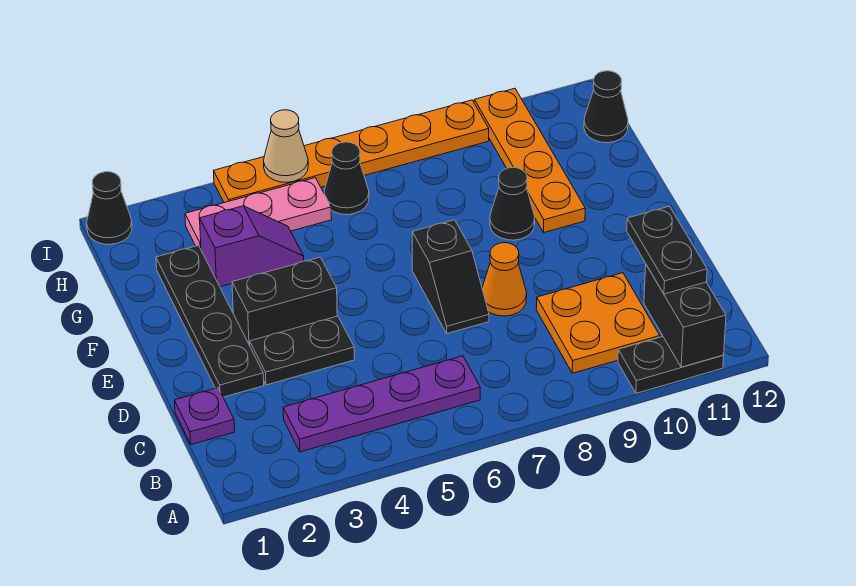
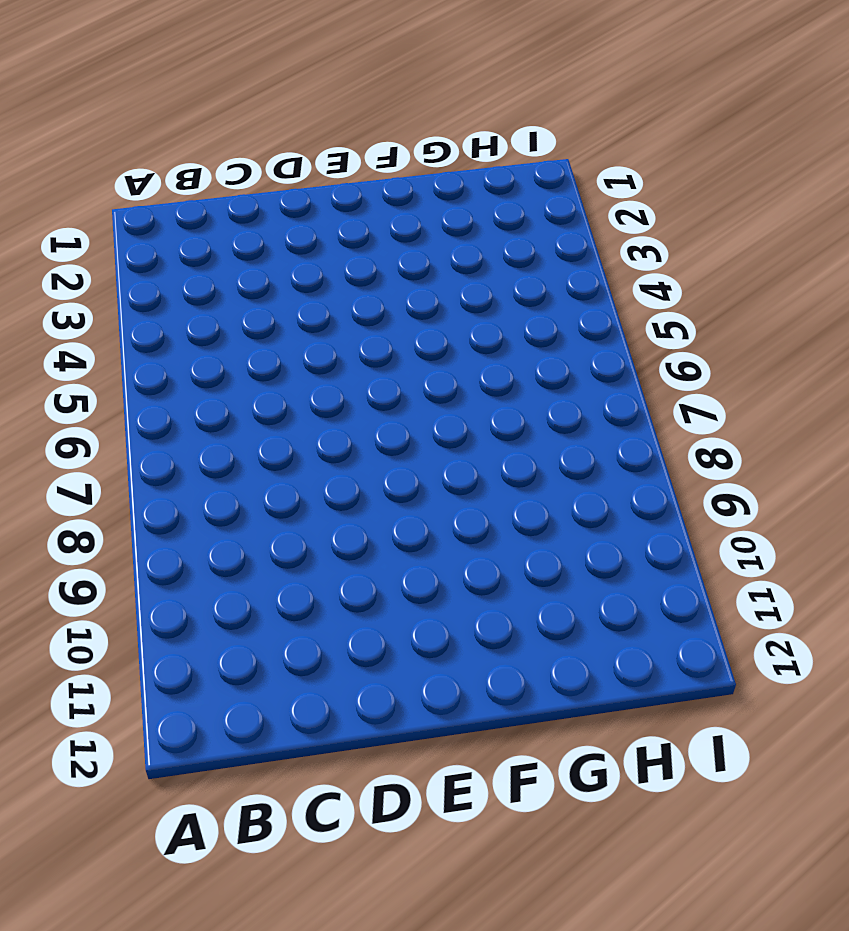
none -> black 1x2 plate [618,337,724,393]
none -> purple 1x4 plate [283,356,480,452]
none -> orange 2x2 plate [536,273,660,373]

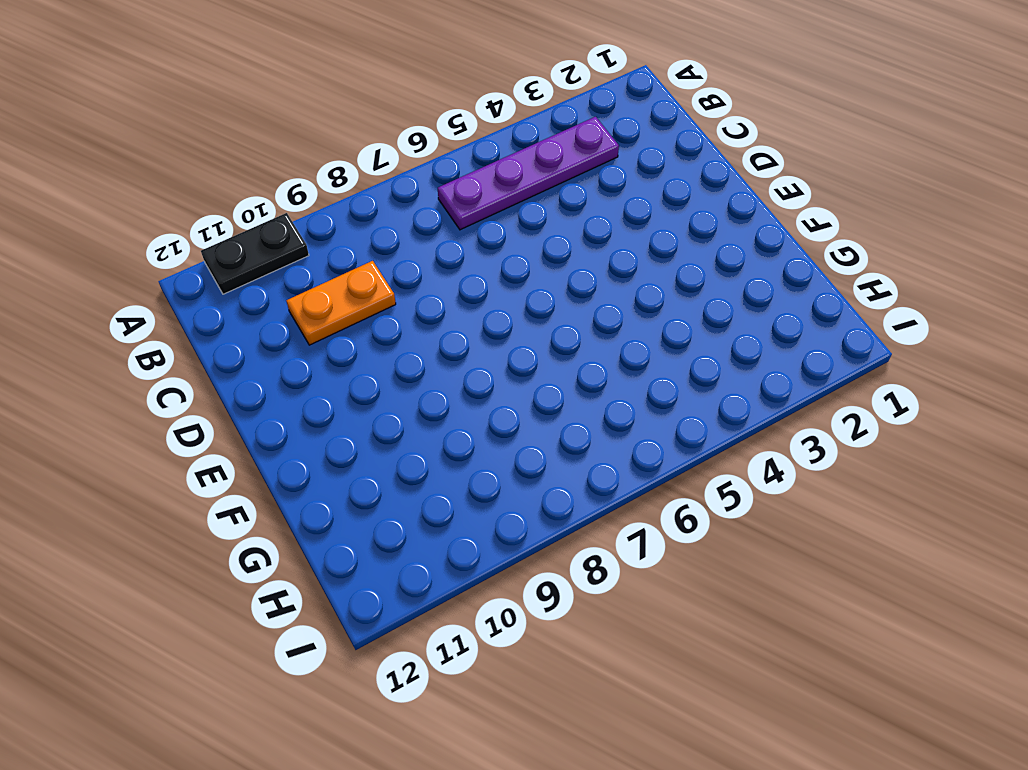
orange 1x2 plate [286,261,396,345] -> orange 2x2 plate [536,273,660,373]
none -> purple 1x1 plate [174,388,235,445]
none -> black 1x4 plate [156,245,264,397]
none -> black 1x2 plate [250,316,355,385]

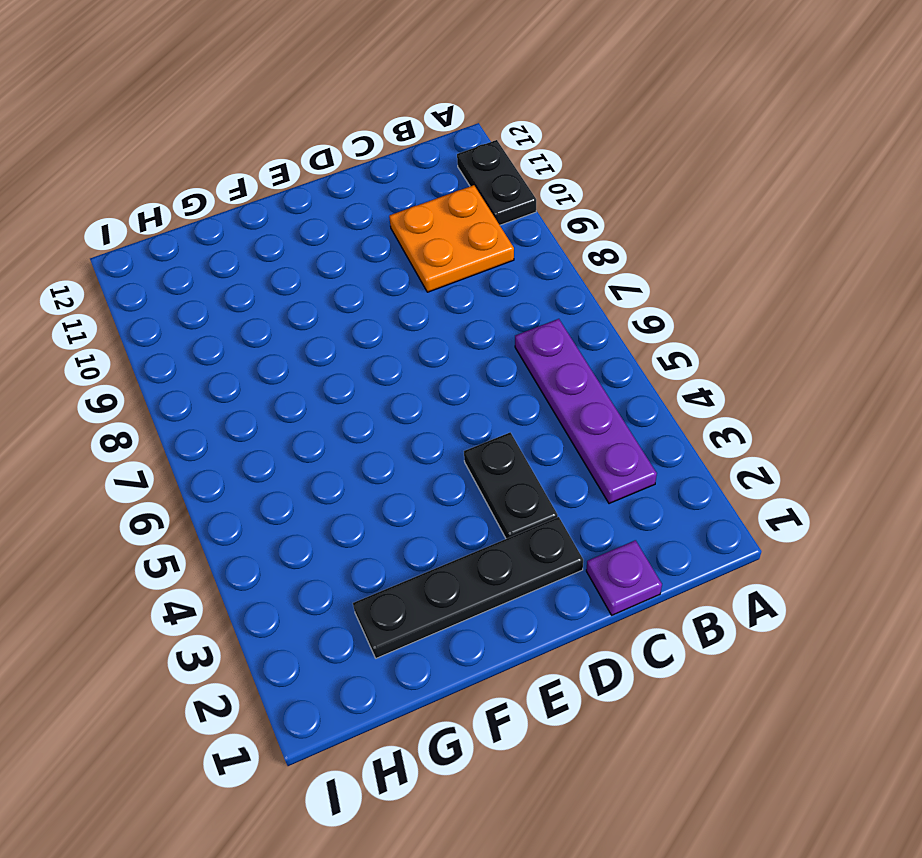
none -> black 1x2 slope [412,220,489,334]
none -> orange 1x1 cone [482,243,527,316]
none -> black 1x2 brick [232,257,337,345]

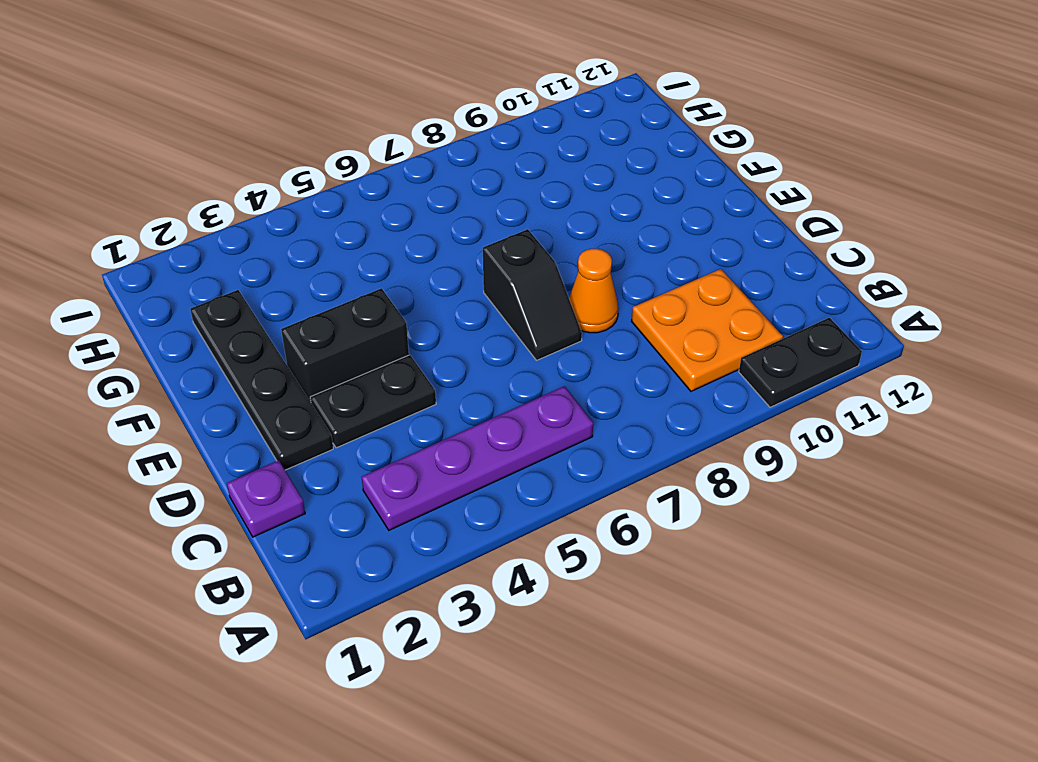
none -> black 1x1 cone [490,167,535,240]
none -> orange 1x4 plate [474,88,585,232]
none -> purple 1x2 slope [200,206,304,287]

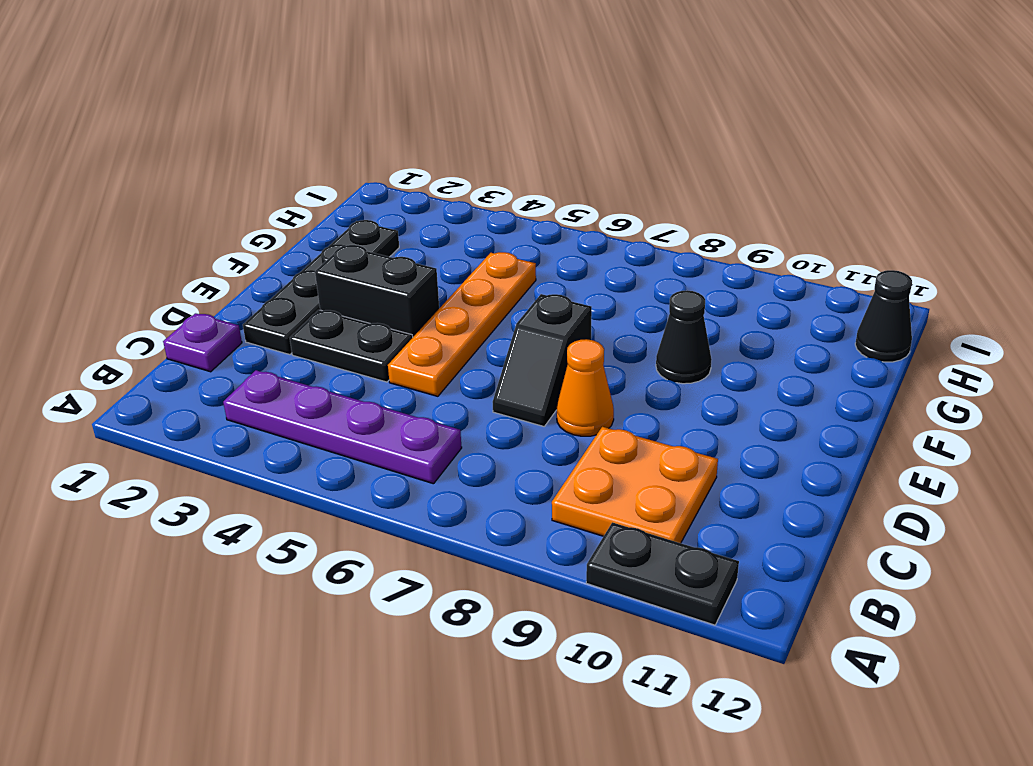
orange 1x4 plate [388,252,536,396] -> orange 1x4 plate moved to [474,88,585,232]
none -> purple 1x2 slope [200,206,304,287]
none -> pink 1x3 plate [185,178,332,249]
none -> black 1x1 cone [324,142,369,215]

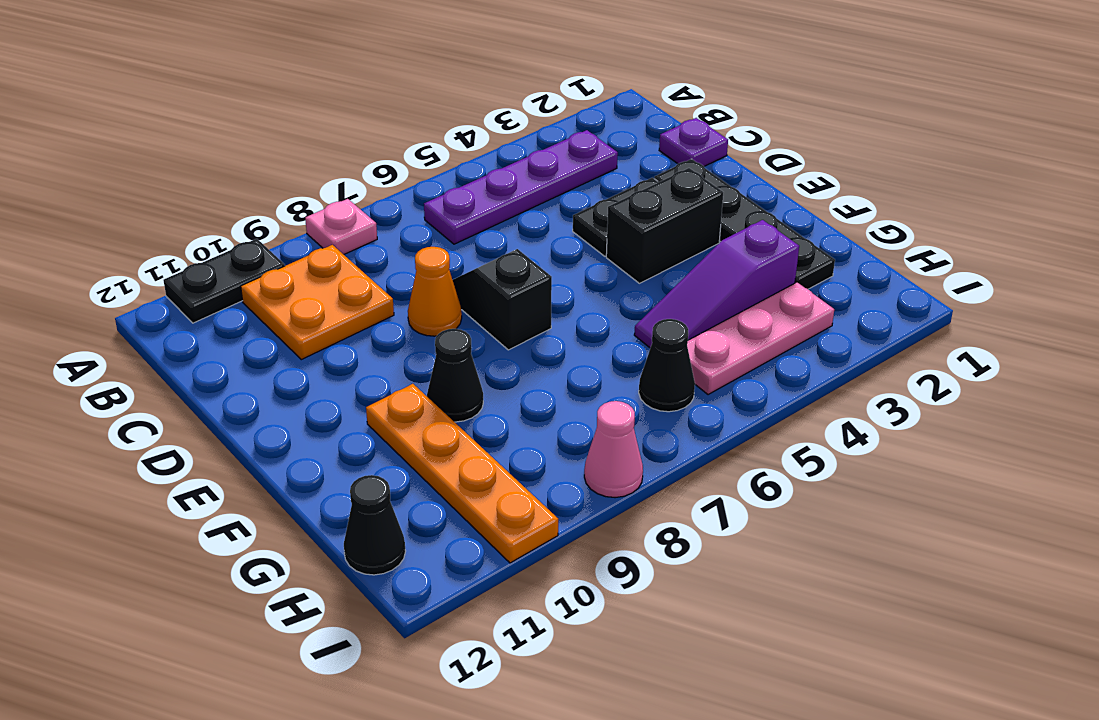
pink 1x1 plate [305,199,377,254] -> none
purple 1x3 slope [634,220,799,348] -> purple 1x2 slope [200,206,304,287]
pink 1x1 cone [584,401,643,498] -> orange 1x6 plate [214,100,489,203]
none -> black 1x1 cone [87,172,132,245]
none -> black 1x2 brick [644,265,726,367]
none -> tan 1x1 cone [264,110,308,182]

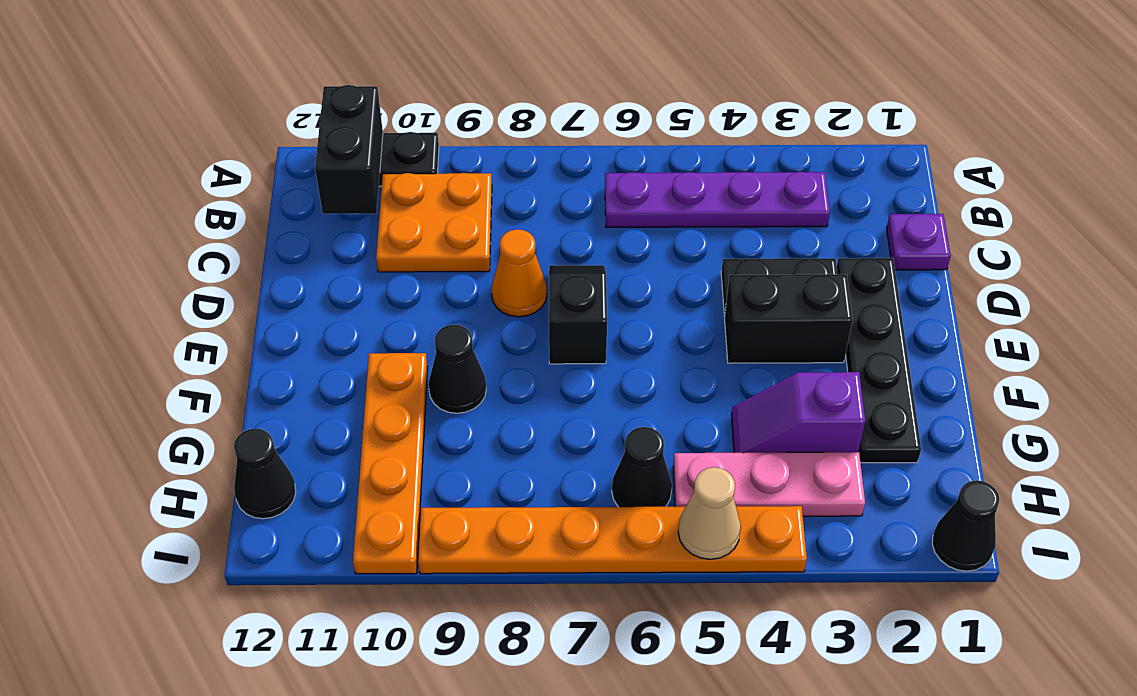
none -> black 1x2 plate [627,206,707,294]

